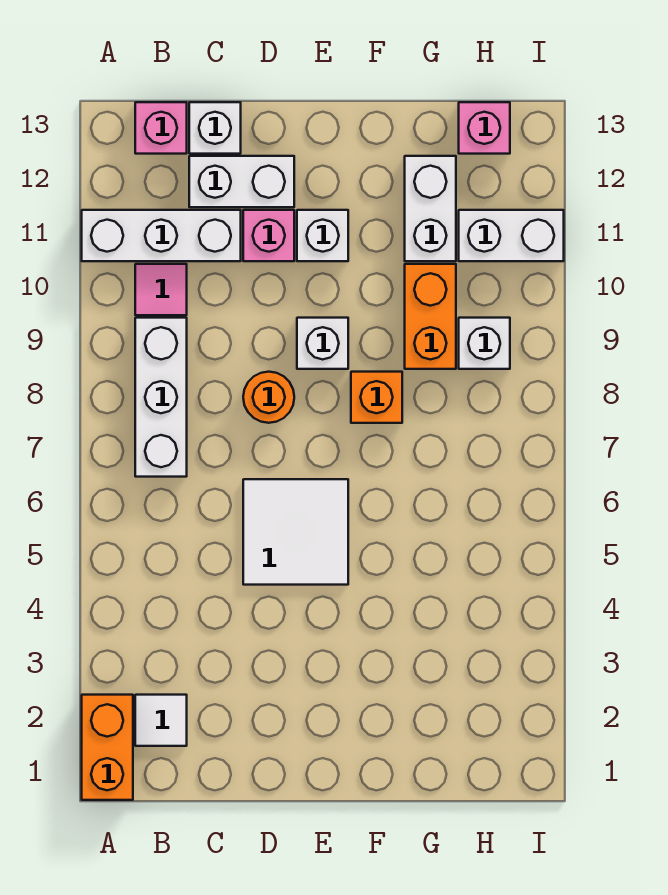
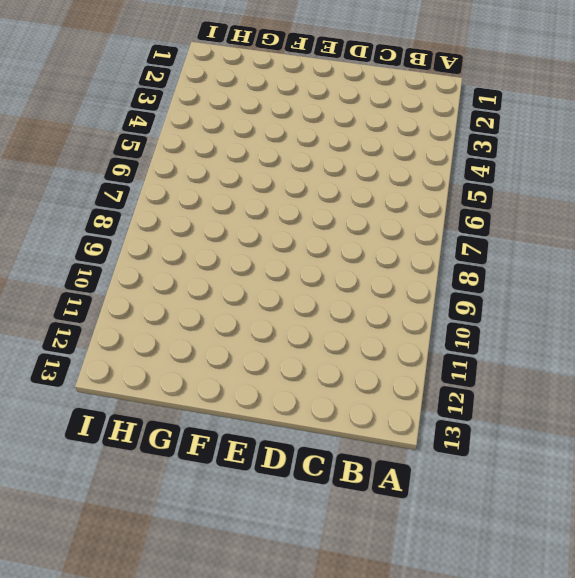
none -> orange 1x2 brick [82,695,133,800]
none -> white 1x3 brick [82,210,241,261]
none -> white 1x1 tile [135,695,187,746]

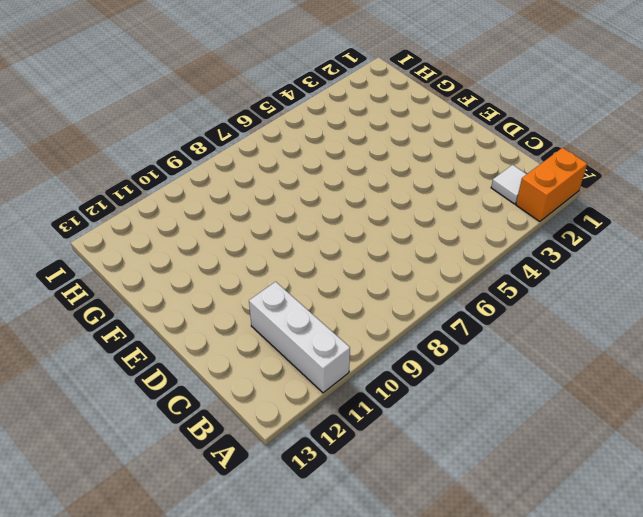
none -> white 1x3 brick [135,318,187,477]
none -> pink 1x1 tile [135,264,187,315]
none -> pink 1x1 brick [135,102,187,154]

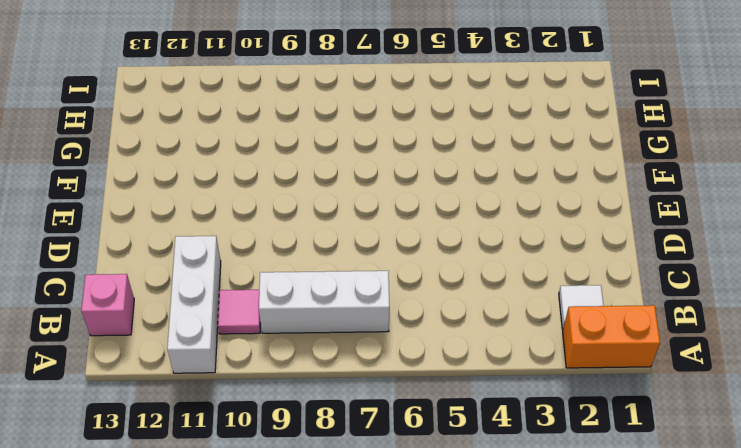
none -> white 1x2 brick [189,156,294,207]
none -> white 1x1 brick [189,102,241,154]
none -> white 2x2 tile [243,479,348,585]

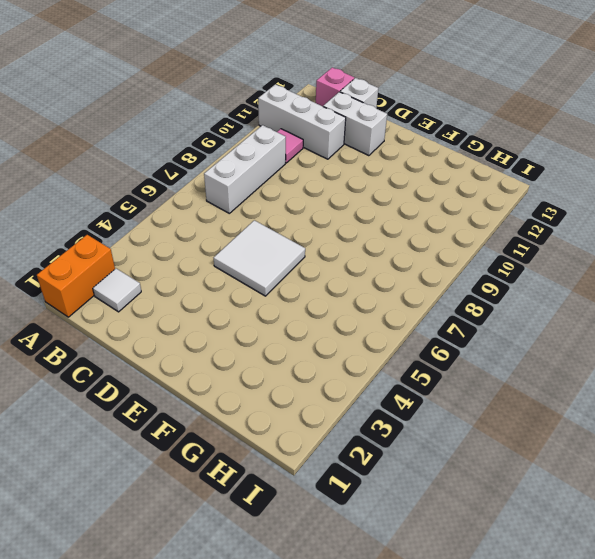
none -> orange 1x1 round brick [243,372,294,423]
none -> pink 1x1 brick [243,210,294,261]
none -> white 1x1 brick [297,318,348,369]

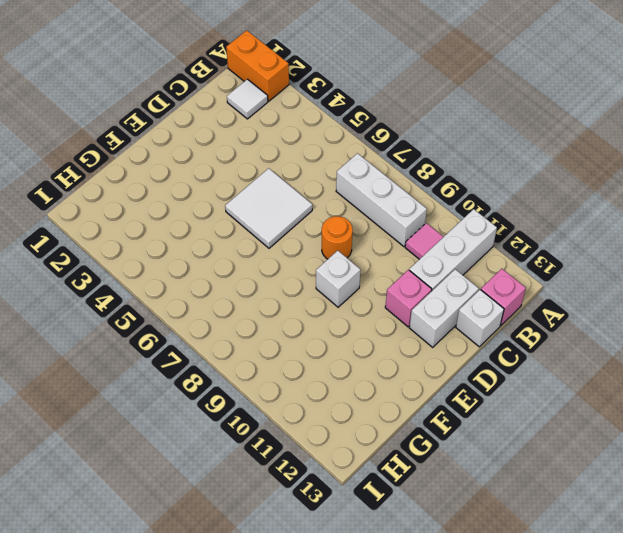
none -> white 1x1 brick [297,210,348,261]
none -> orange 1x1 brick [351,372,402,423]
none -> orange 1x2 brick [405,264,456,369]

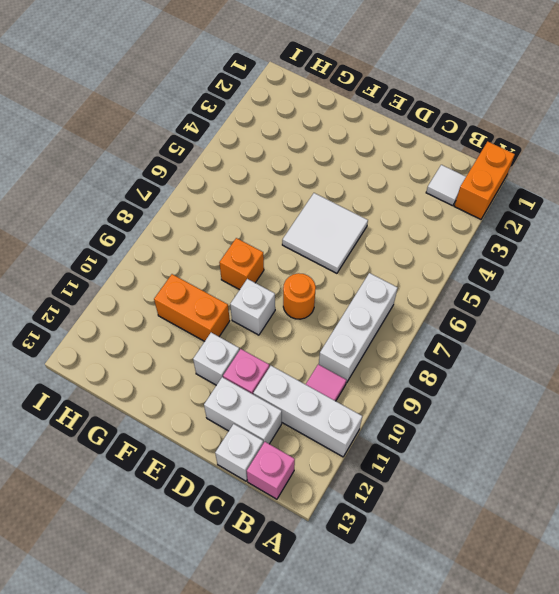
orange 1x2 brick [154,274,230,341] -> orange 1x2 brick turned to [405,264,456,369]
none -> white 1x2 brick [405,156,456,261]
none -> white 1x1 brick [459,318,510,369]
none -> white 1x2 brick [459,210,564,261]

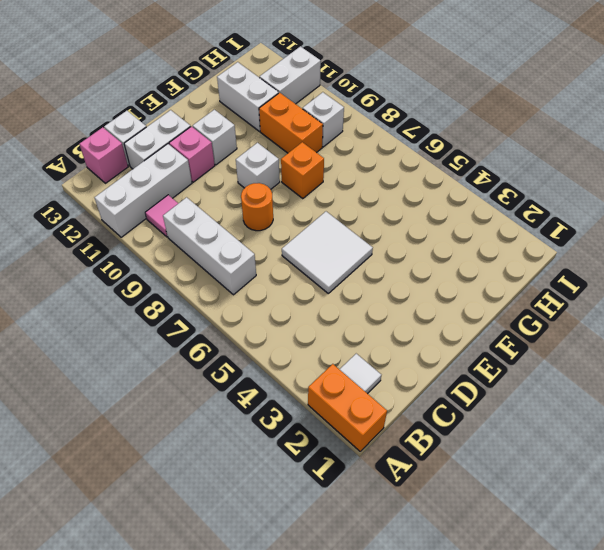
none -> pink 1x1 brick [459,102,510,154]

